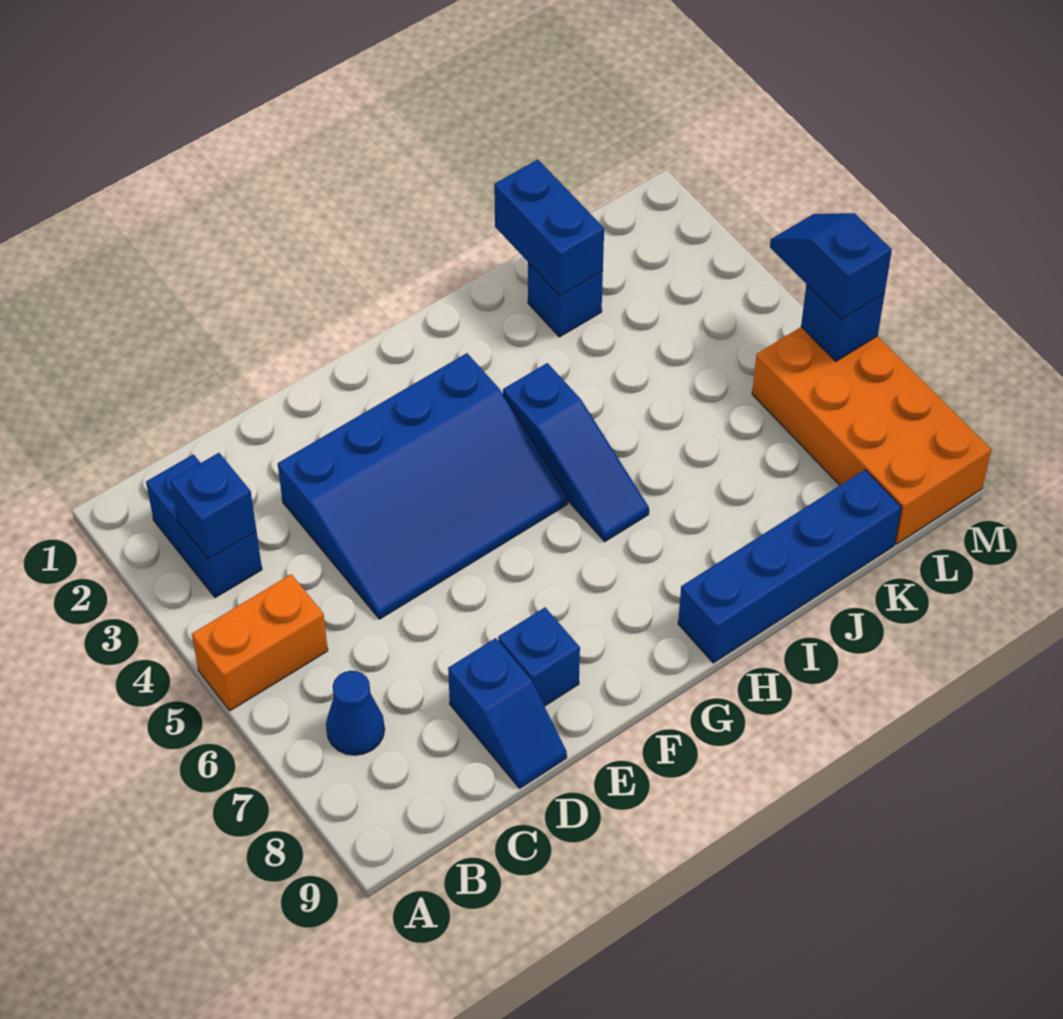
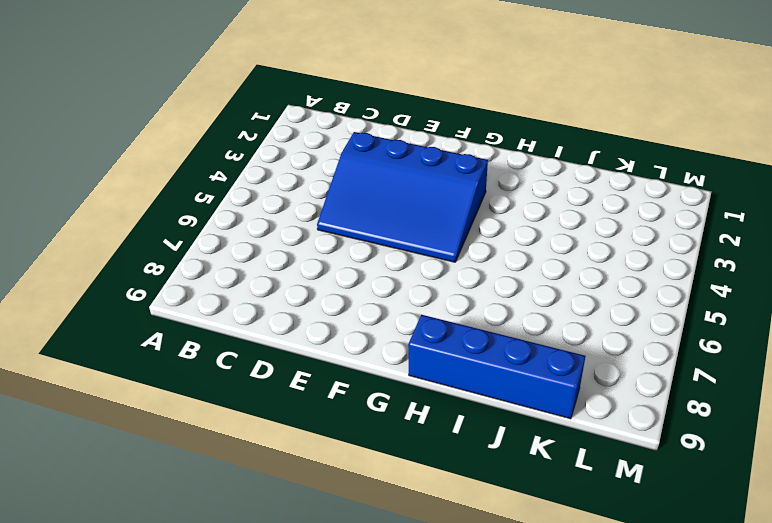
none -> orange 1x2 brick [192,574,328,711]
none -> blue 1x2 brick [146,454,262,598]
none -> blue 1x1 cone [326,671,385,755]

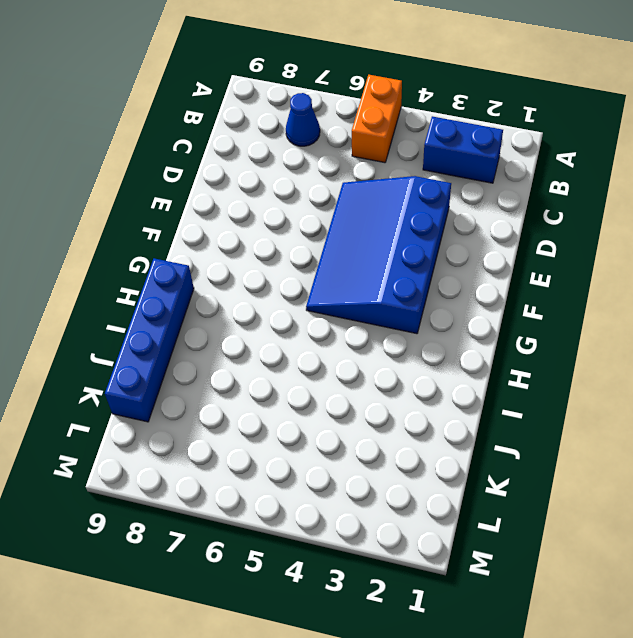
none -> blue 1x2 slope [448,638,567,788]
none -> blue 1x1 brick [498,607,580,706]
none -> blue 1x3 slope [503,363,649,542]

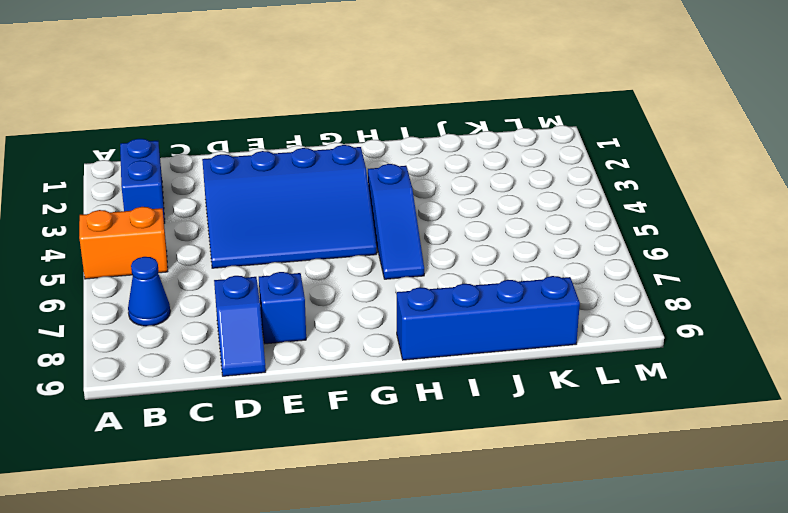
none -> blue 1x1 brick [528,262,603,337]
none -> orange 2x4 brick [752,327,991,544]
none -> blue 1x1 brick [170,453,256,559]

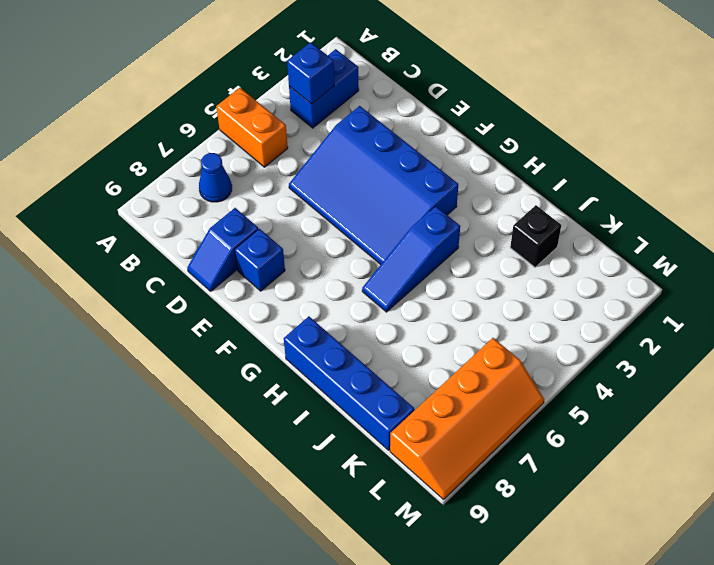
black 1x1 brick [510,205,561,267] -> blue 1x1 brick [528,262,603,337]
orange 2x4 slope [390,338,544,500] -> orange 2x4 brick [752,327,991,544]
none -> blue 1x2 brick [494,160,604,296]
none -> blue 1x1 brick [801,285,885,361]
none -> blue 1x2 slope [770,213,892,319]

